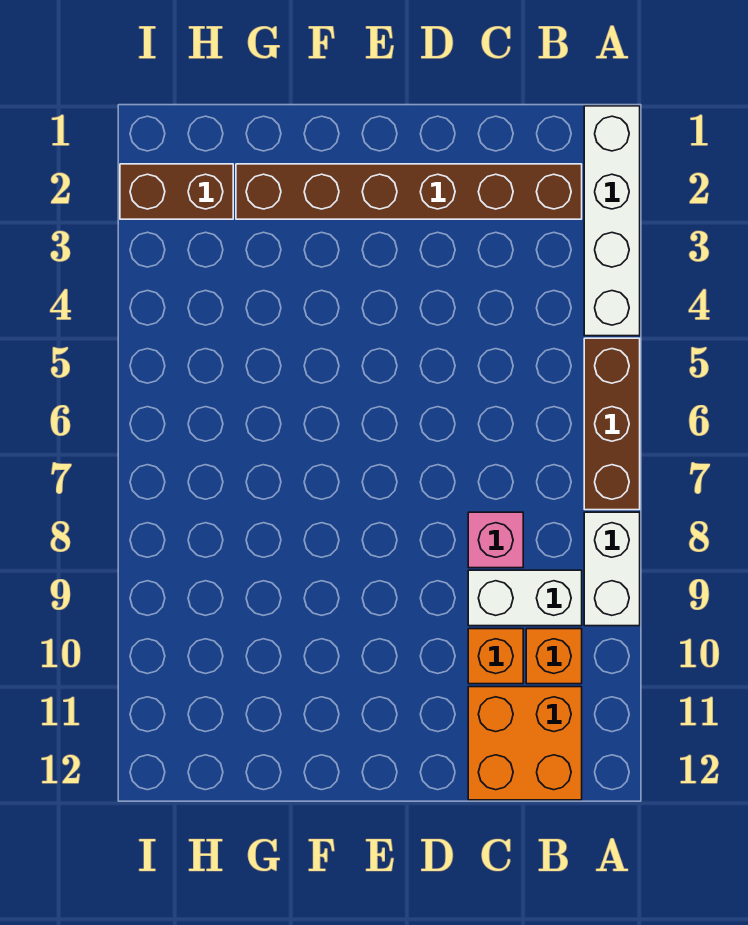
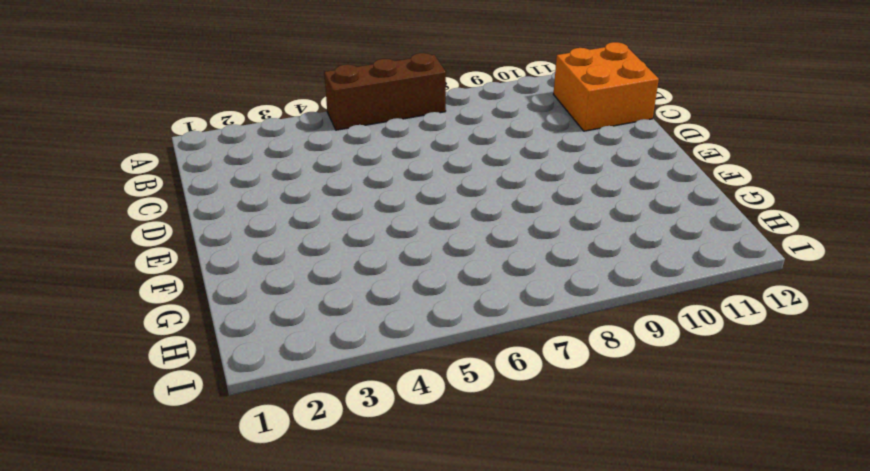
none -> white 1x4 brick [584,106,640,336]
none -> white 1x2 brick [584,512,640,626]

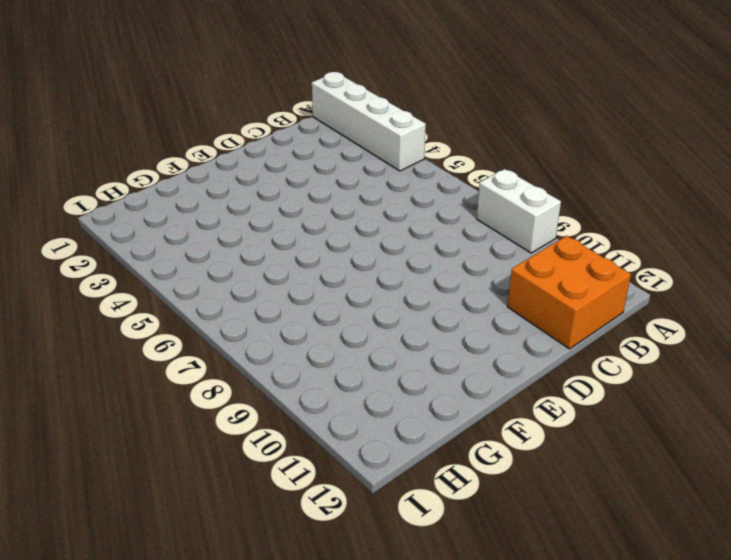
none -> brown 1x3 brick [584,338,640,510]
none -> brown 1x6 brick [236,164,582,219]

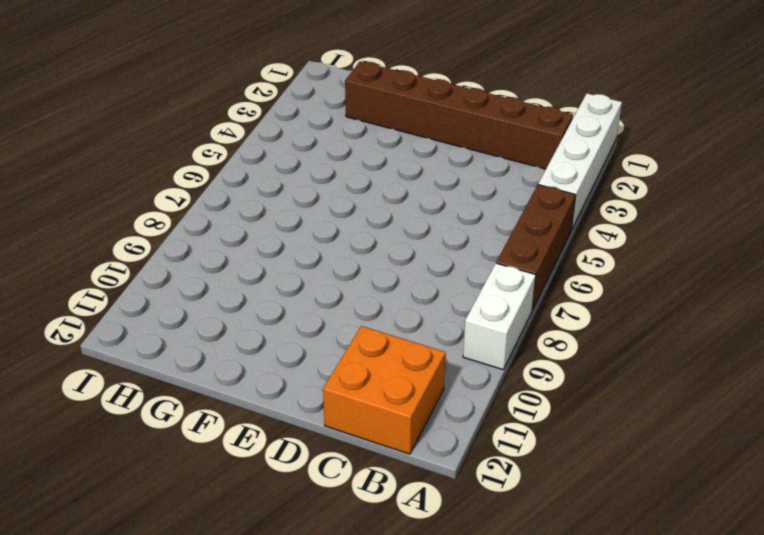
none -> white 1x2 brick [468,570,582,626]
none -> orange 1x1 brick [526,629,582,684]

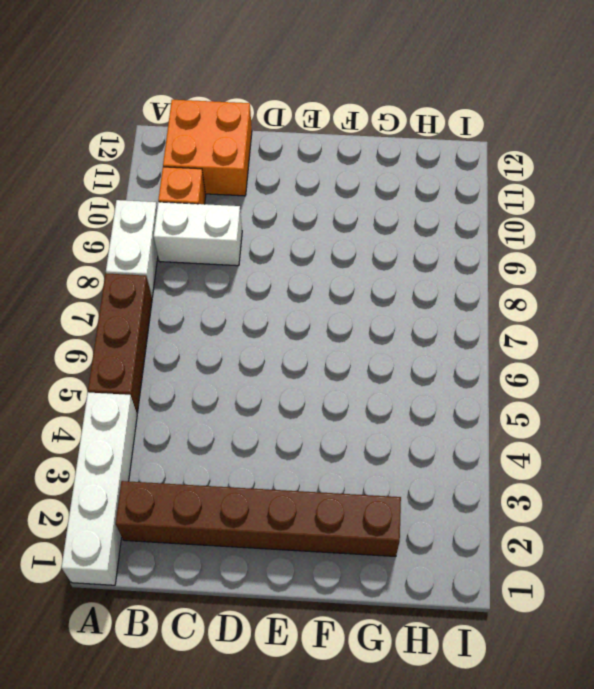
none -> pink 1x1 brick [468,512,523,568]
none -> orange 1x1 brick [468,629,523,684]

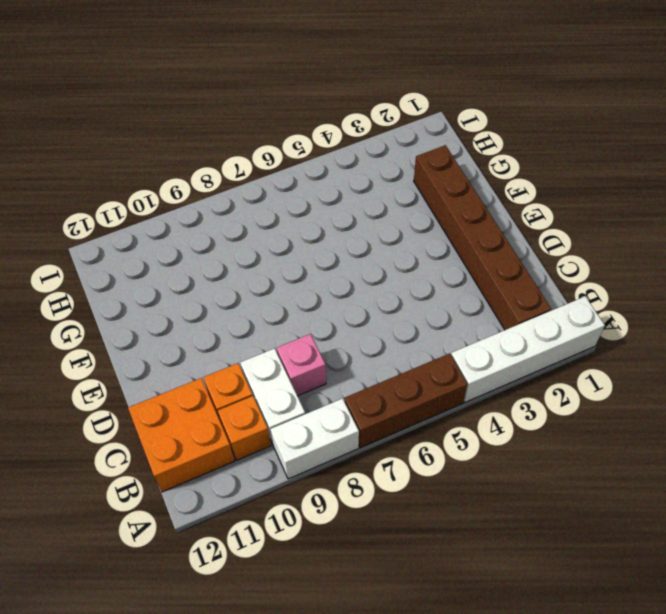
none -> brown 1x2 brick [120,164,233,219]

